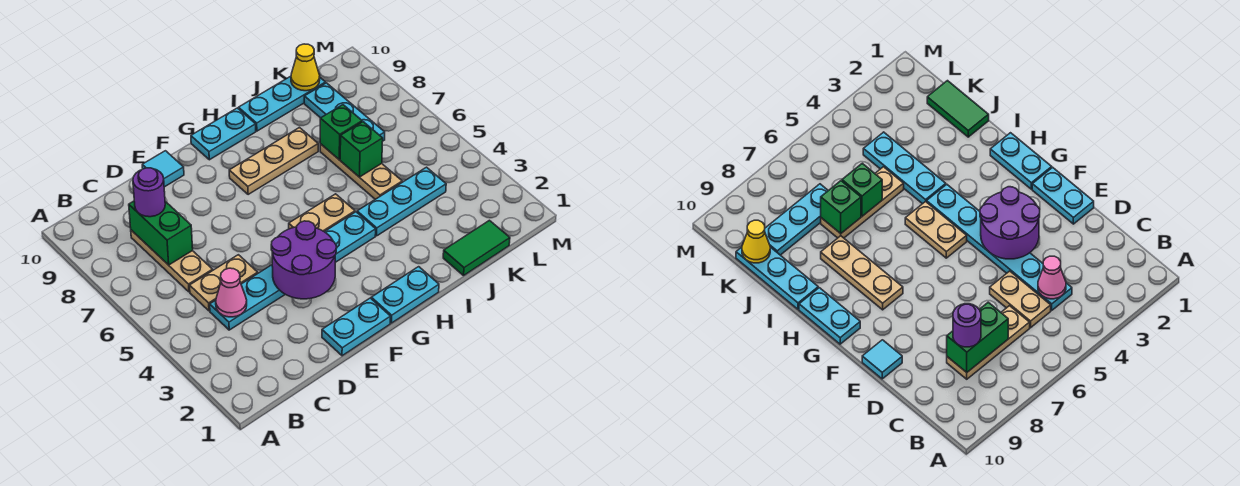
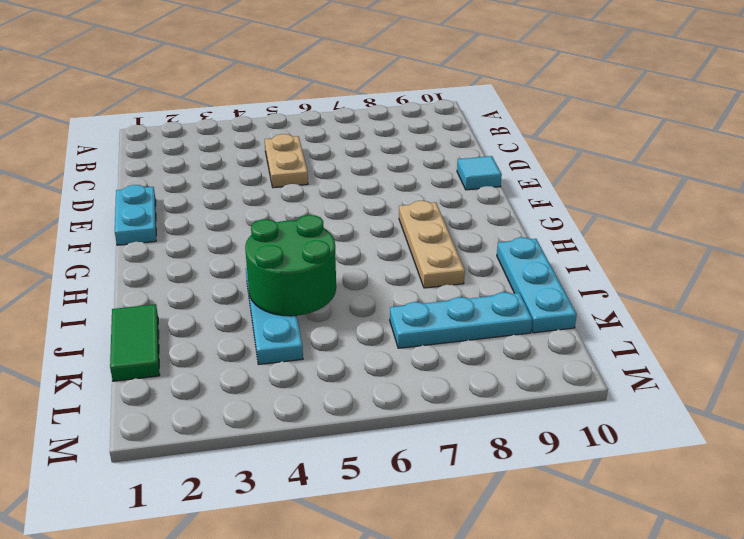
green 2x2 round brick [245,215,336,316] -> none
none -> cyan 1x6 plate [210,212,376,330]
none -> tan 1x3 plate [131,230,213,292]
none -> cyan 1x2 plate [371,267,439,323]

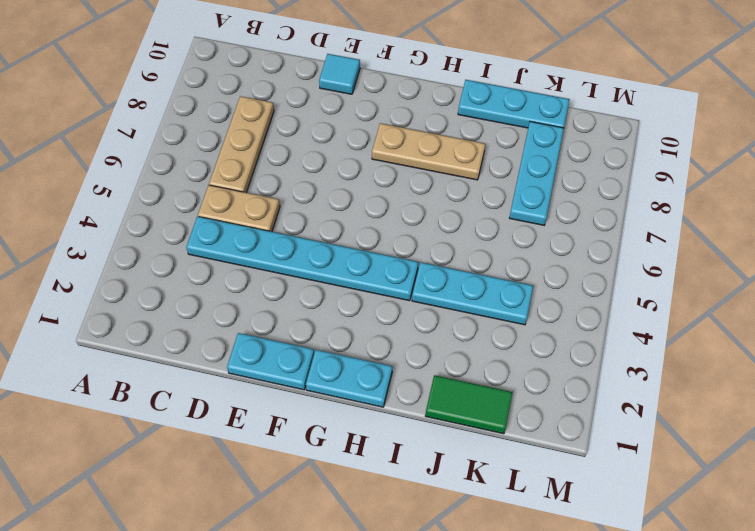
none -> tan 1x2 plate [289,194,355,232]
none -> cyan 1x2 plate [191,108,256,160]
none -> tan 1x3 plate [320,144,402,199]

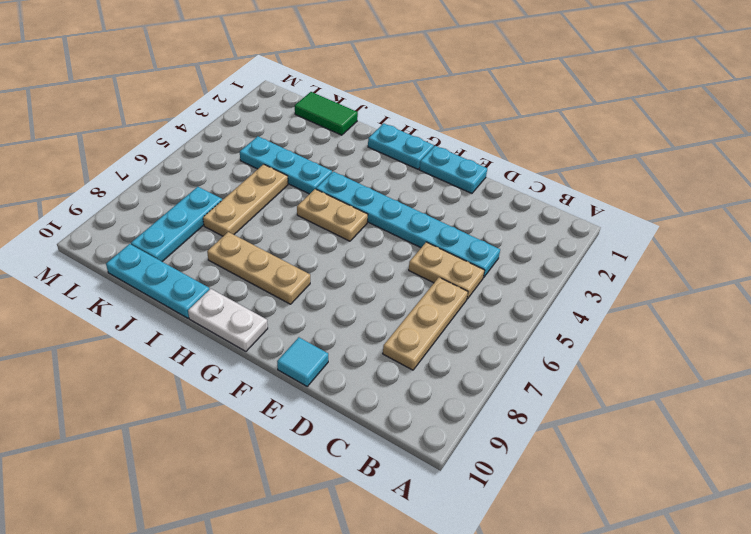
white 1x2 plate [188,289,268,351] -> cyan 1x2 plate [191,108,256,160]
none -> pink 1x1 cone [216,268,247,317]
none -> green 1x2 brick [129,201,193,265]
none -> purple 2x2 round brick [271,221,336,299]

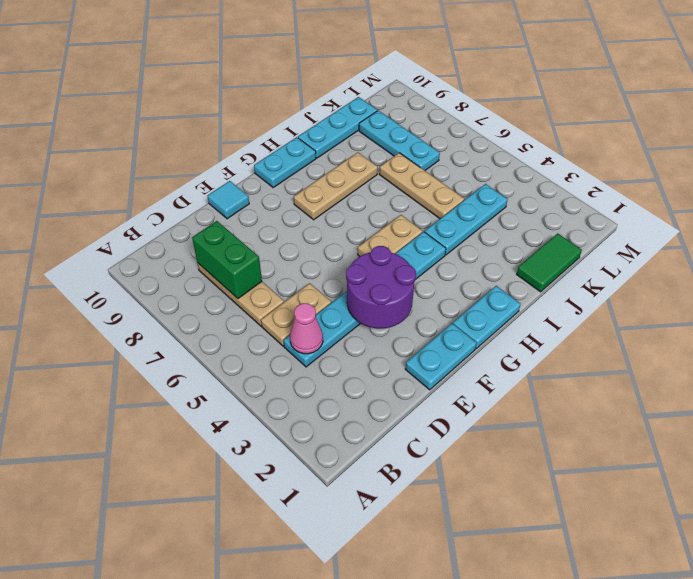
none -> green 1x1 brick [340,122,383,177]
none -> green 1x1 brick [320,105,362,160]
none -> yellow 1x1 cone [291,44,320,91]

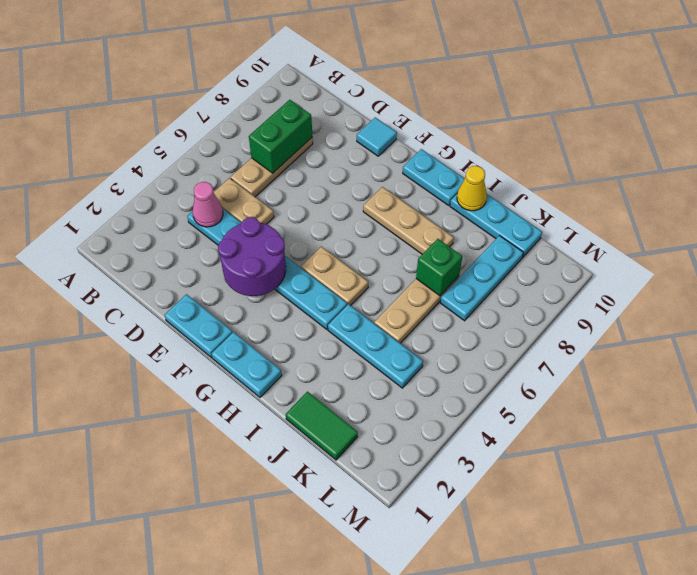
yellow 1x1 cone [457,166,487,211] -> yellow 1x1 cone moved to [291,44,320,91]
none -> green 1x1 brick [340,122,383,177]
none -> purple 1x1 round brick [133,168,165,217]

